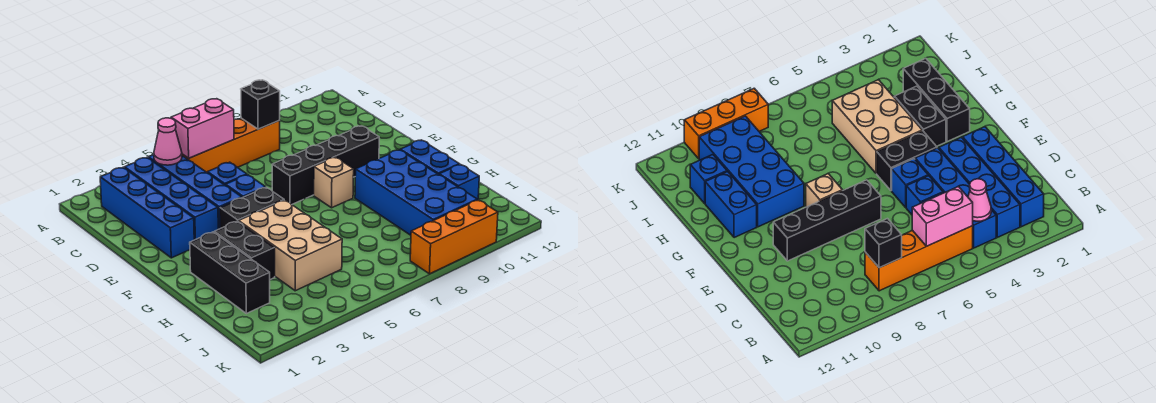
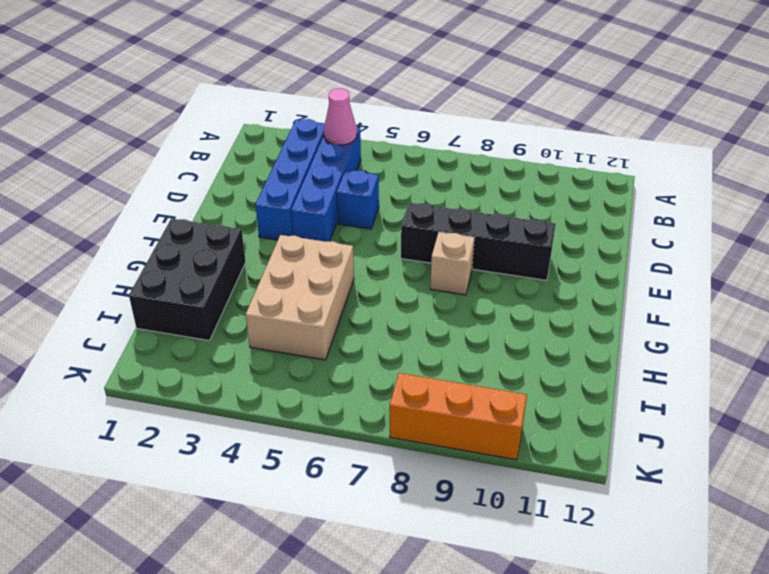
black 2x3 brick [129,219,246,341] -> black 1x3 brick [190,232,270,314]
none -> blue 1x4 brick [100,167,194,258]
none -> orange 1x4 brick [182,118,280,172]
none -> blue 1x1 brick [226,175,266,198]

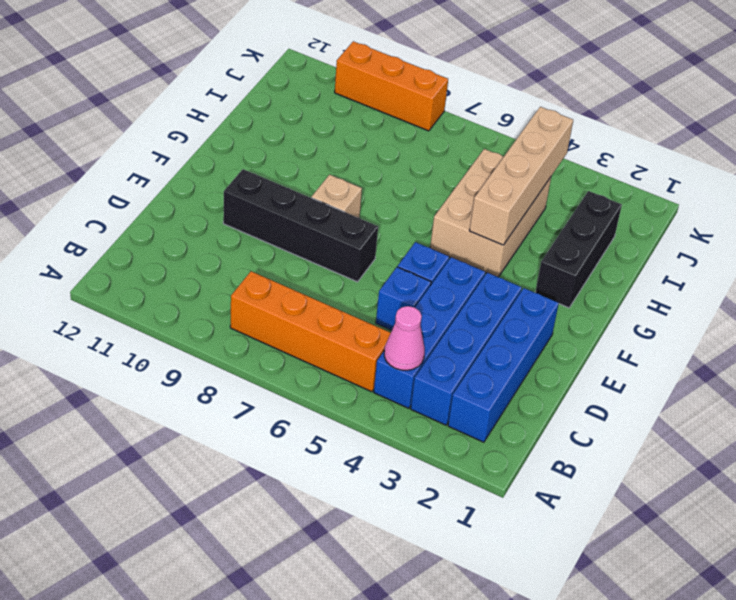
tan 1x4 brick [469,107,573,245] -> none
none -> black 1x2 brick [220,187,284,228]
none -> black 1x2 brick [214,221,275,280]
none -> blue 2x4 brick [355,150,477,235]

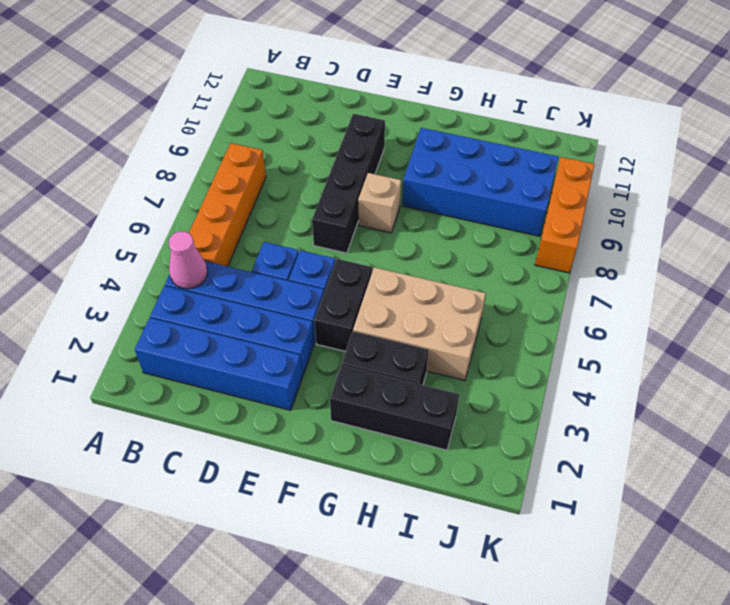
none -> blue 1x2 brick [400,140,459,174]
none -> blue 1x1 brick [439,164,479,200]
none -> pink 1x2 brick [171,99,234,158]

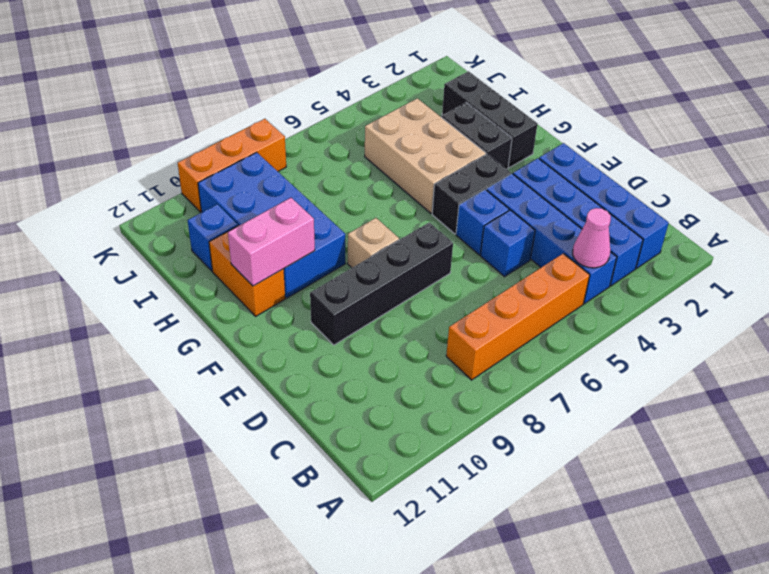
pink 1x2 brick [228,198,315,286] -> pink 1x2 brick moved to [171,99,234,158]
orange 1x2 brick [209,232,285,316] -> blue 1x2 brick [400,140,459,174]
none -> black 1x1 brick [241,80,280,129]

